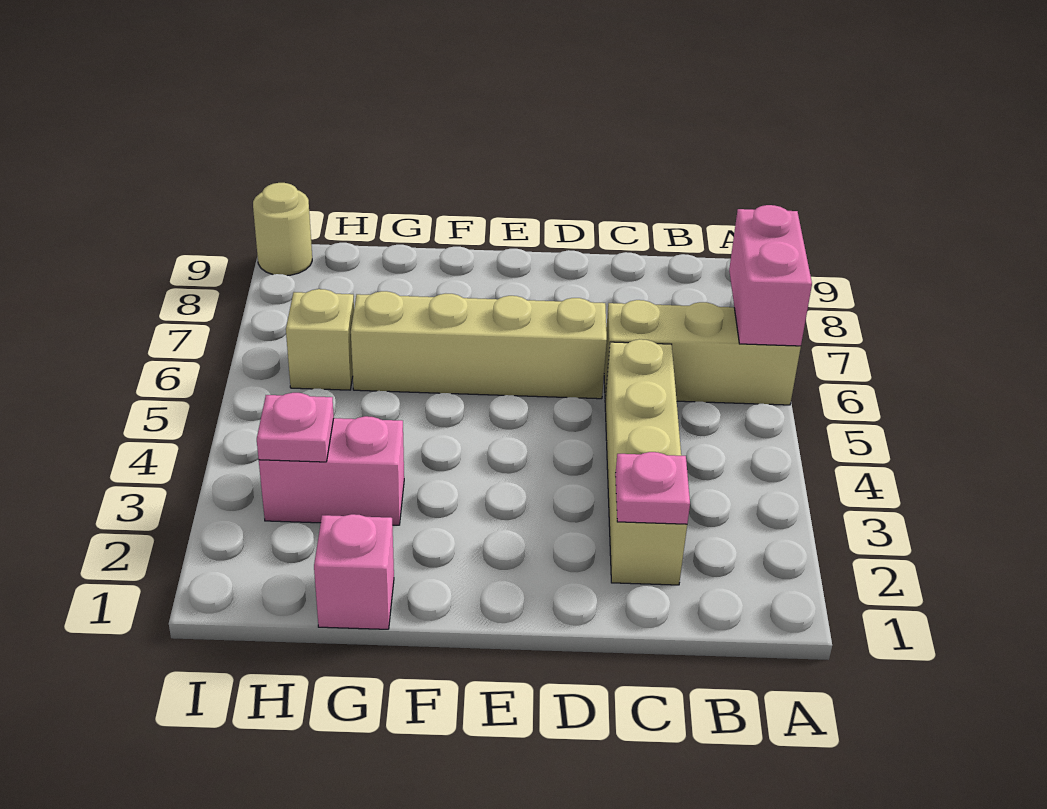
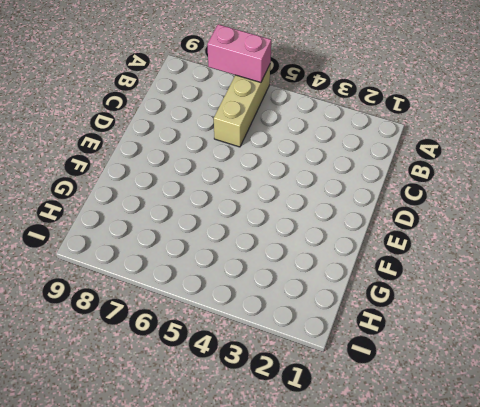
none -> tan 1x4 brick [605,339,687,585]
none -> tan 1x4 brick [351,291,607,399]

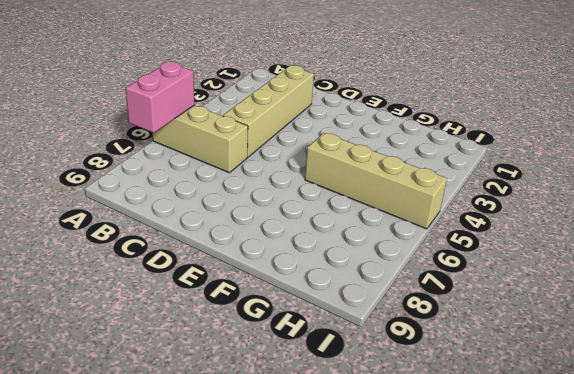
tan 1x4 brick [305,133,447,229] -> tan 1x4 brick moved to [351,291,607,399]
none -> pink 1x1 brick [314,514,394,629]
none -> pink 1x2 brick [259,416,404,525]

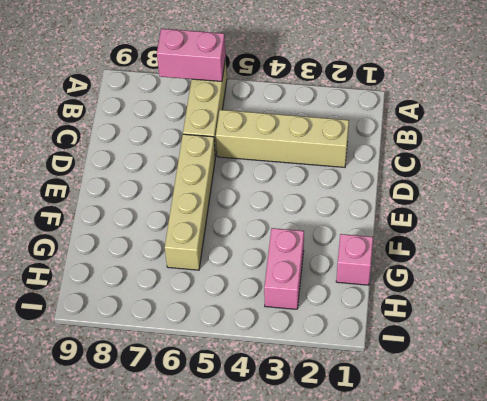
none -> tan 1x1 brick [286,289,354,390]
none -> tan 1x1 round brick [253,183,312,276]

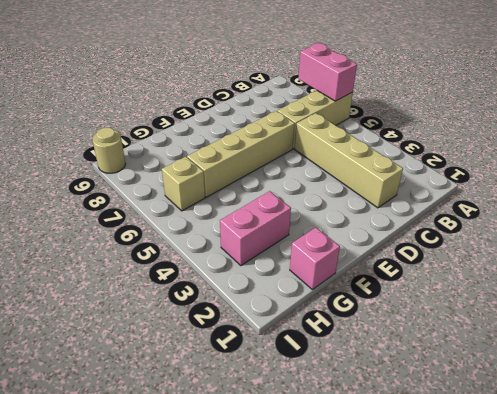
none -> pink 1x1 plate [615,452,690,524]
none -> pink 1x1 plate [257,393,334,462]

